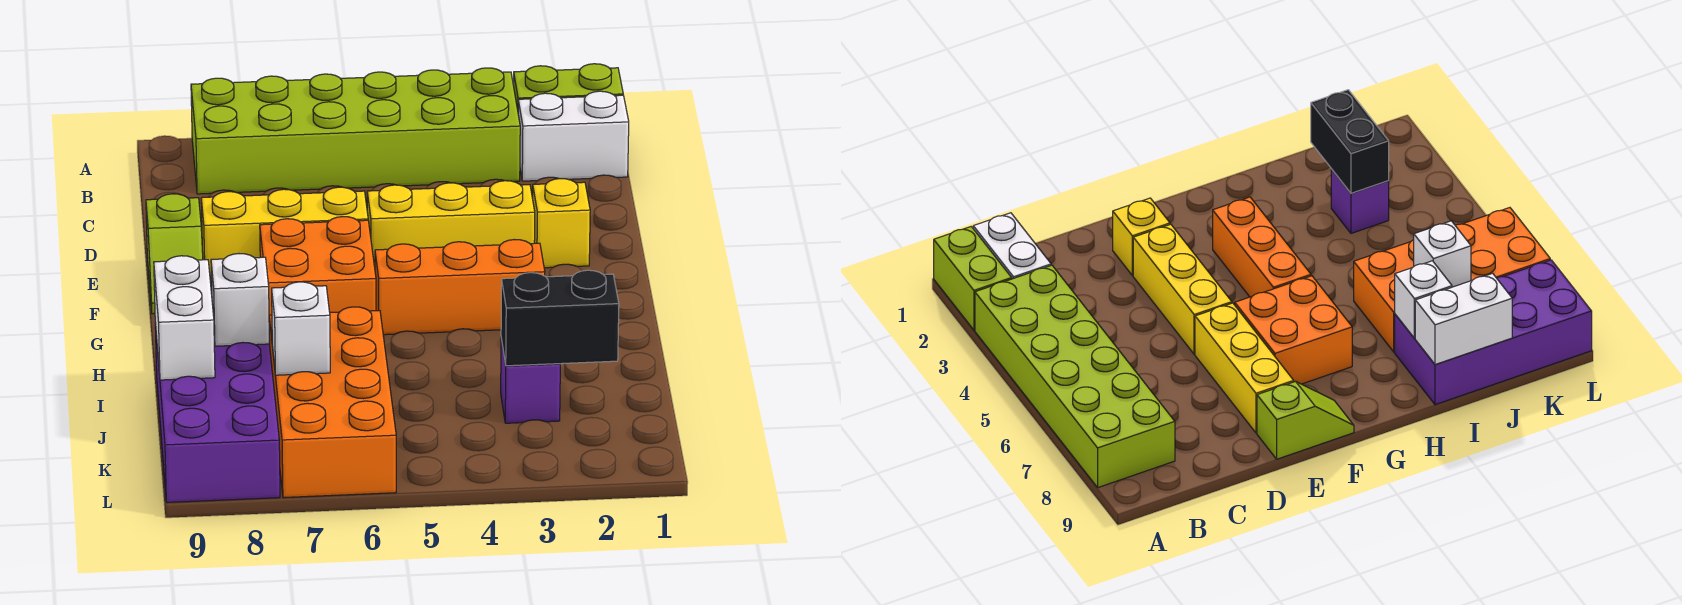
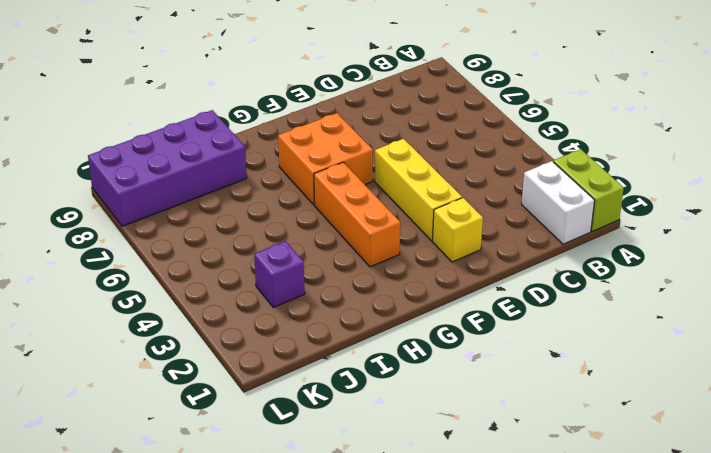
none -> lime 2x6 brick [191,68,520,194]
none -> yellow 1x3 brick [201,187,368,281]
none -> lime 1x2 slope [146,194,203,314]

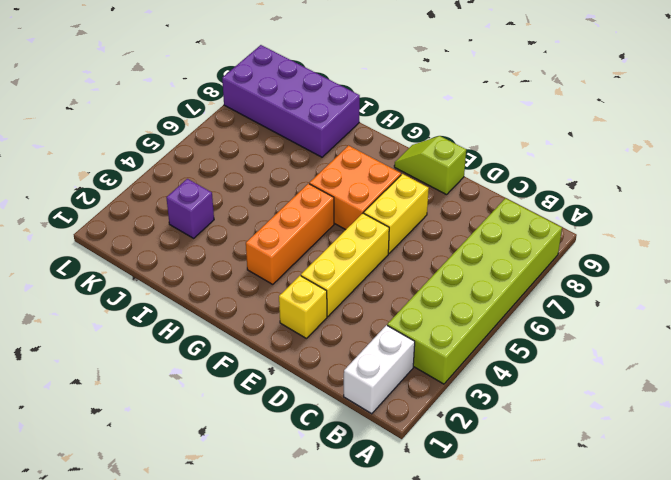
yellow 1x2 brick [364,174,429,253] -> yellow 1x3 brick [201,187,368,281]
none -> lime 1x2 brick [514,64,623,110]
none -> orange 2x4 brick [269,307,396,498]
none -> white 1x1 brick [211,254,269,346]

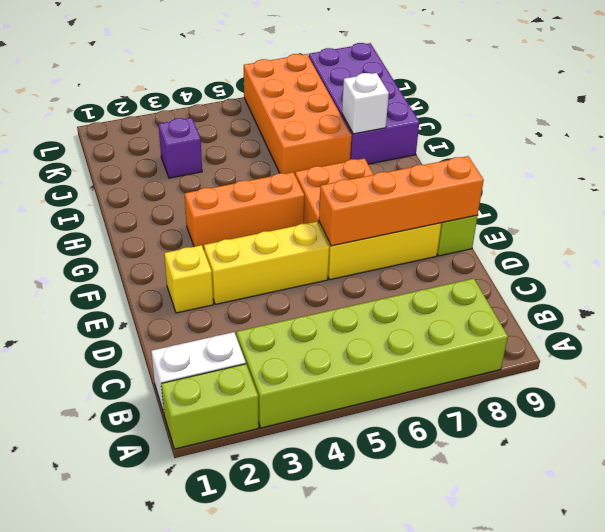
orange 1x4 brick [319,156,484,246] -> none
none -> white 1x2 brick [154,256,215,380]
none -> black 1x2 brick [501,270,619,366]
none -> white 1x1 brick [272,282,330,375]

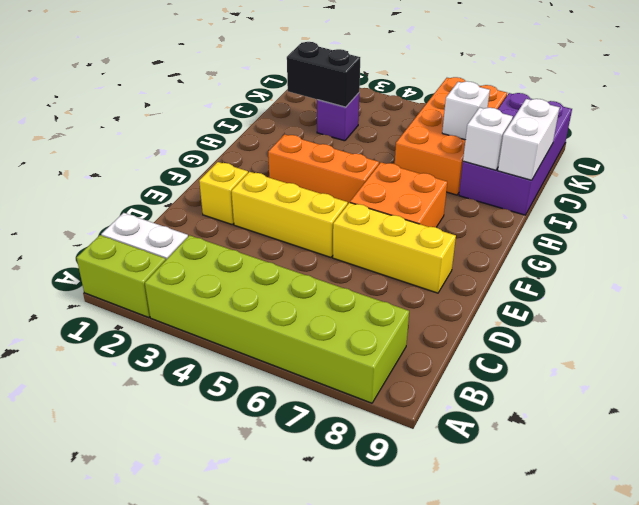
none -> lime 1x2 slope [146,194,203,314]

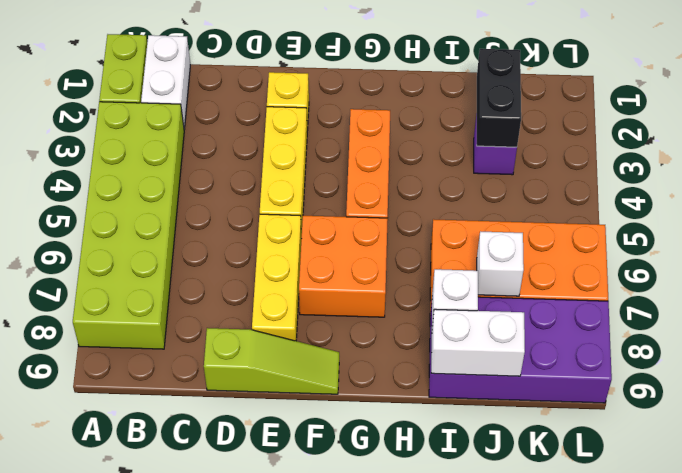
lime 1x3 slope [204,328,339,394] -> lime 1x2 slope [146,194,203,314]

